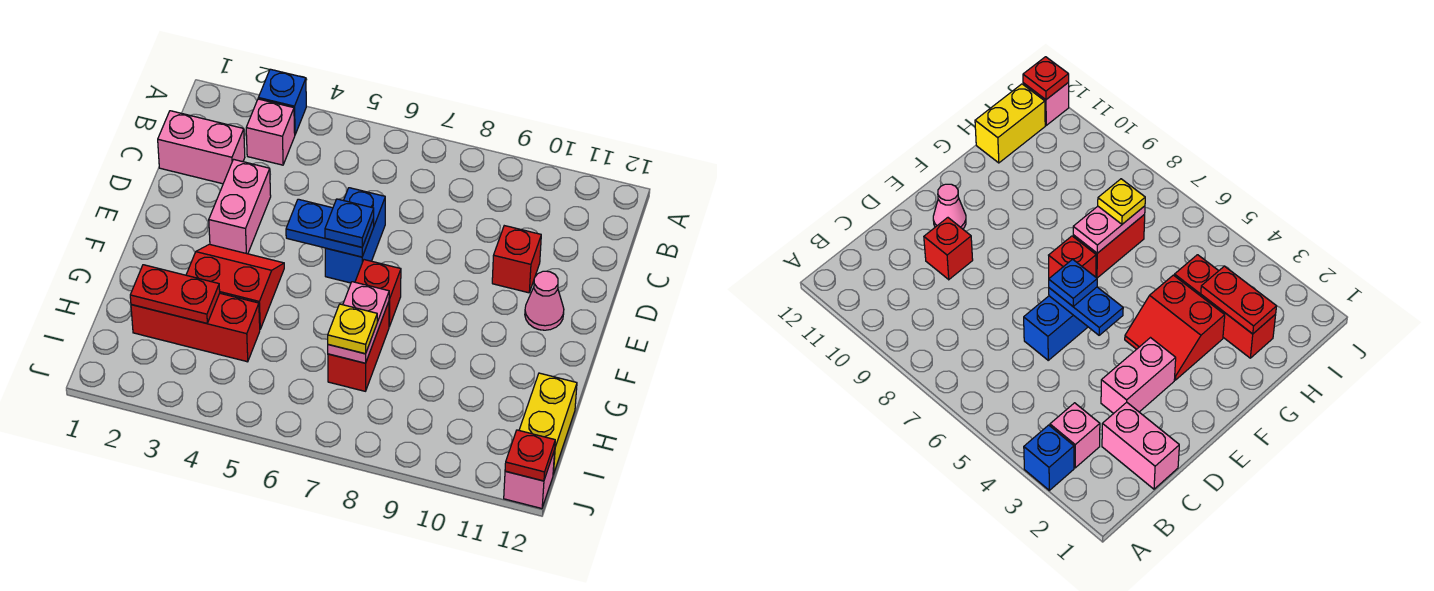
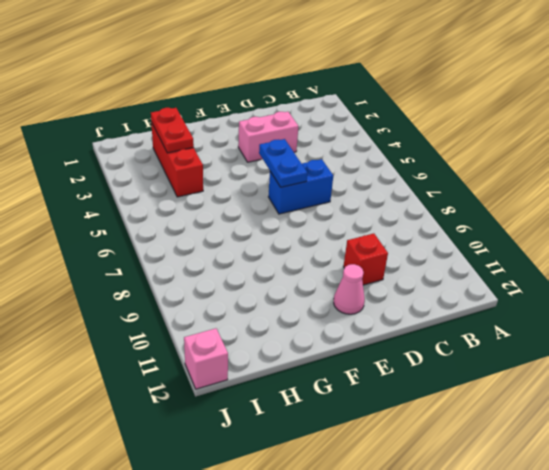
none -> blue 1x1 brick [258,69,306,134]
none -> pink 1x1 brick [246,99,295,165]
none -> pink 1x2 brick [158,111,245,184]

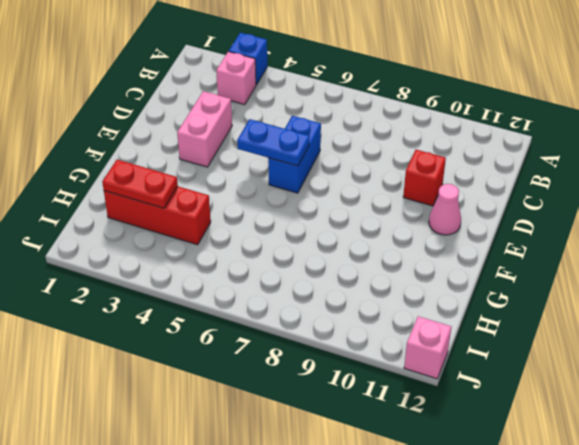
none -> pink 1x2 brick [158,111,245,184]
none -> red 2x2 slope [186,244,284,329]
none -> red 1x1 brick [355,260,401,327]

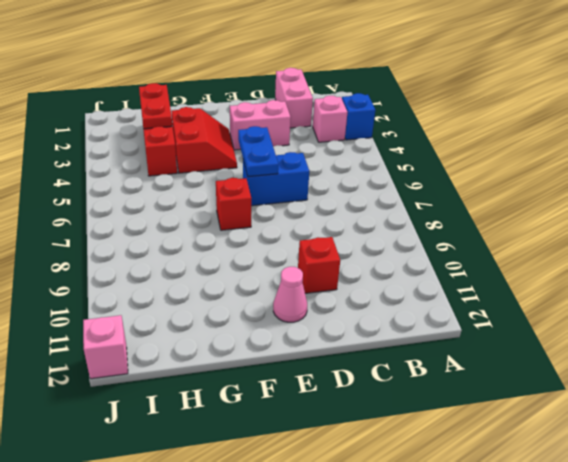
none -> red 1x2 brick [328,302,389,391]
none -> yellow 1x2 brick [519,373,577,475]
none -> pink 1x2 plate [328,282,389,363]

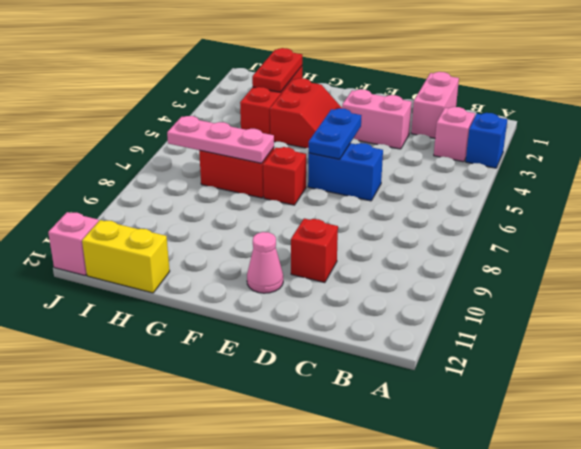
pink 1x3 plate [167,116,274,163] -> pink 1x2 plate [328,282,389,363]
none -> red 1x1 plate [505,430,555,481]
none -> blue 1x1 plate [325,199,374,247]
none -> yellow 1x1 plate [328,304,377,354]

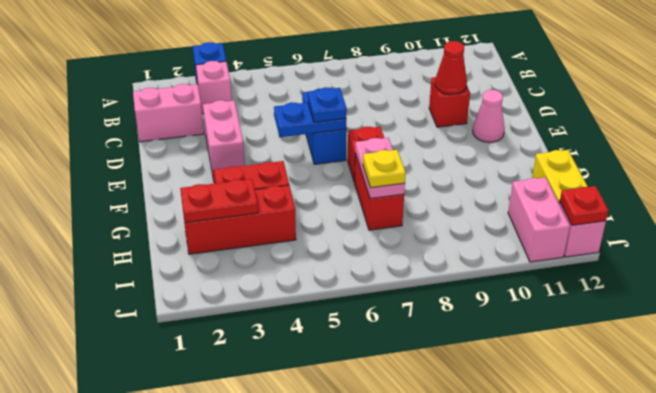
red 1x1 cone [435,41,467,95] -> none
pink 1x2 brick [508,177,570,262] -> none

